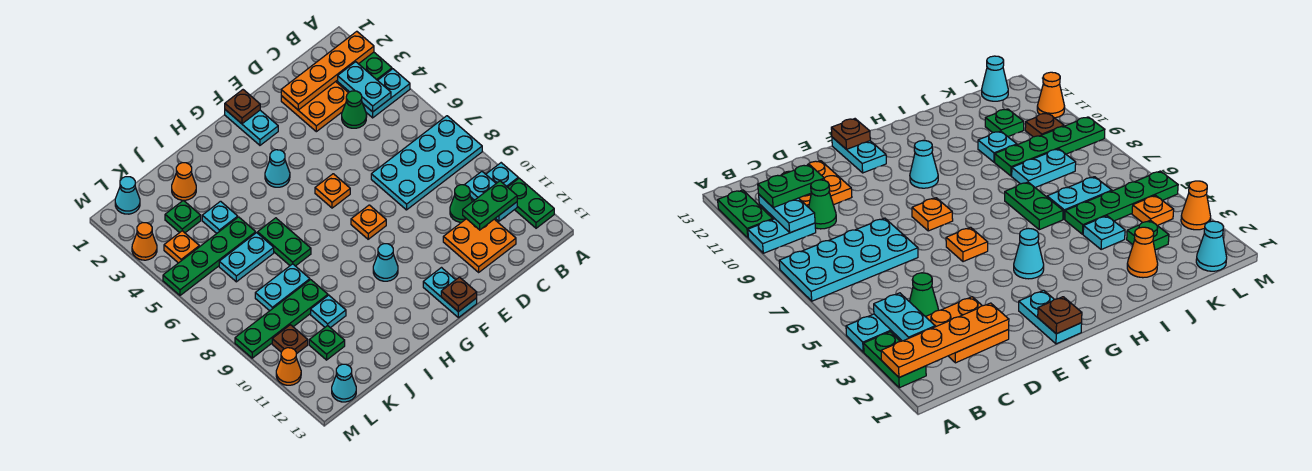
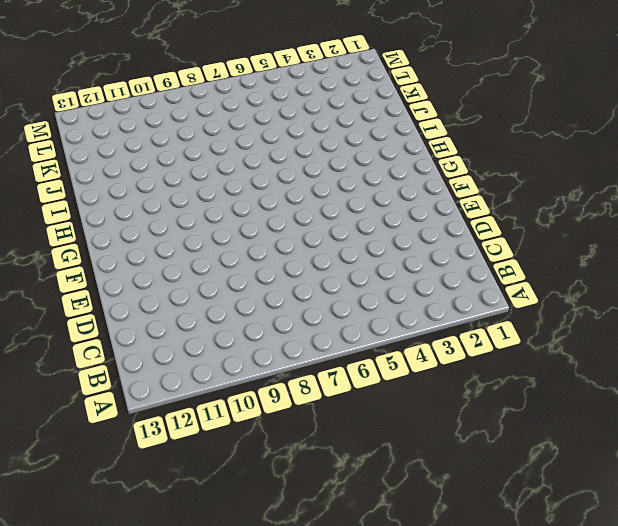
none -> green 1x2 plate [359,52,392,80]
none -> cyan 1x2 plate [363,69,410,118]
none -> cyan 2x4 plate [371,116,482,210]
none -> cyan 1x2 plate [471,163,518,202]

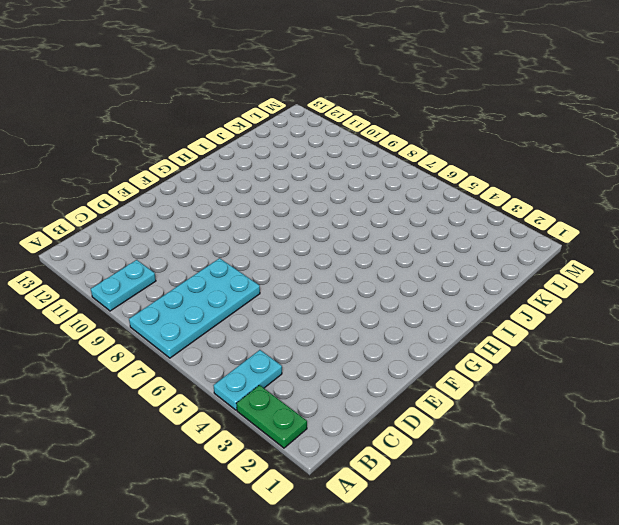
none -> green 1x2 plate [508,178,554,228]
none -> orange 2x2 plate [281,82,348,132]
none -> green 1x1 cone [342,91,367,128]
none -> green 1x1 cone [450,185,472,222]

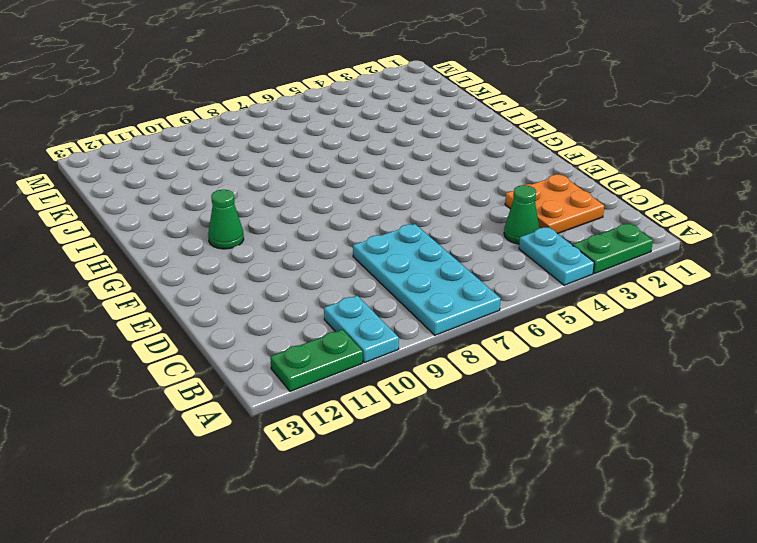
green 1x1 cone [208,190,244,249] -> green 1x1 cone moved to [450,185,472,222]
none -> orange 2x2 plate [443,219,516,272]
none -> cyan 1x2 plate [225,110,278,145]
none -> orange 1x1 plate [315,174,350,208]
none -> orange 1x1 plate [351,205,386,239]

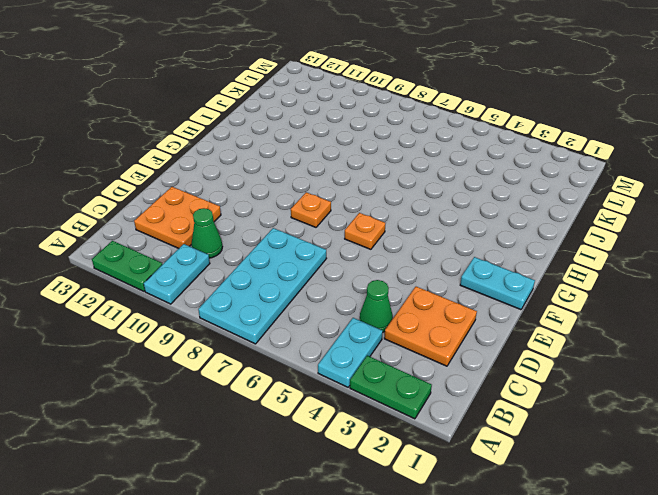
none -> cyan 1x2 plate [423,268,477,318]
none -> cyan 1x1 cone [265,150,290,187]
none -> cyan 1x1 cone [373,244,398,281]
none -> green 1x2 plate [258,218,311,266]

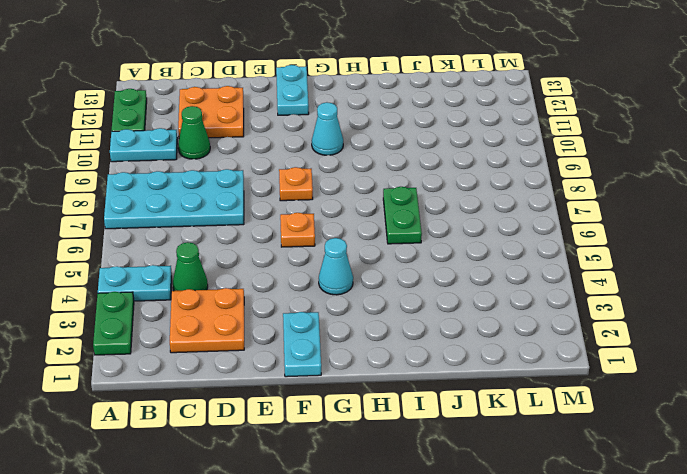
none -> orange 1x1 cone [172,163,196,200]
none -> cyan 1x1 plate [202,201,238,233]
none -> green 1x4 plate [163,217,256,295]
none -> cyan 1x2 plate [219,233,274,282]

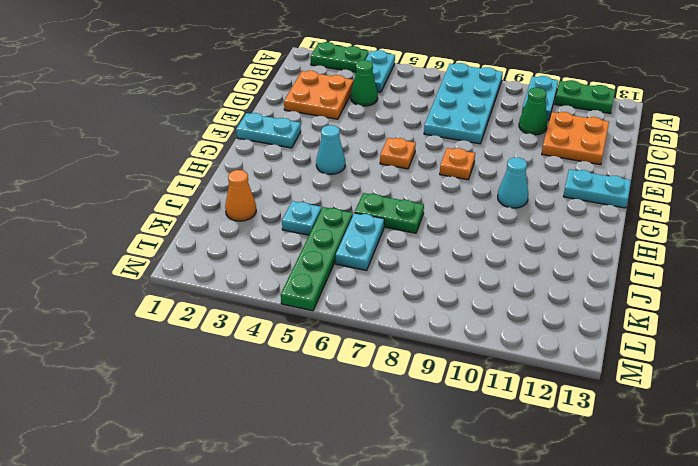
none -> cyan 1x2 plate [255,264,310,311]
none -> green 1x4 plate [235,280,328,358]
none -> cyan 1x1 plate [311,295,346,328]
none -> green 1x1 plate [165,200,201,233]

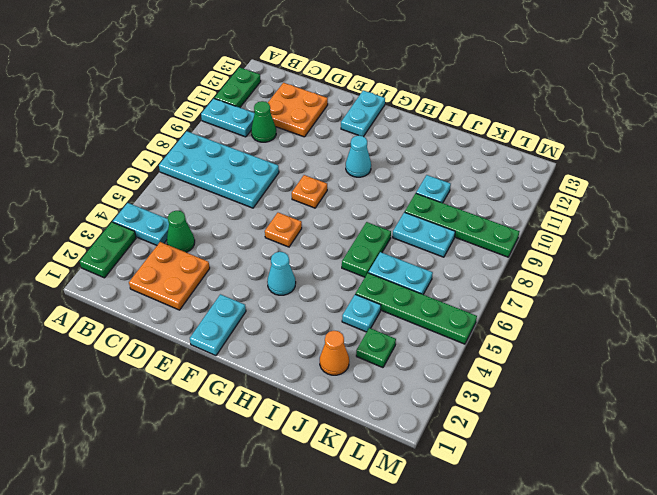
none -> green 1x1 plate [309,326,345,360]
none -> cyan 1x1 cone [115,177,140,214]
none -> orange 1x1 plate [164,231,199,263]
none -> brown 1x1 plate [272,325,308,354]

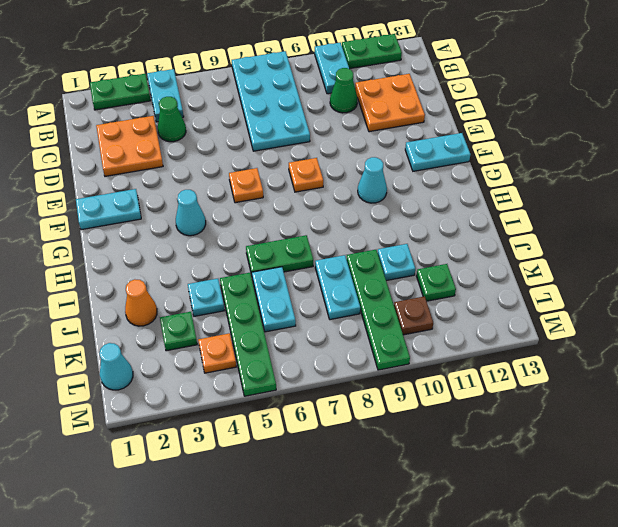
none -> cyan 1x1 cone [332,364,356,402]
none -> orange 1x1 cone [132,223,157,260]
none -> orange 1x1 cone [276,348,301,385]
none -> orange 1x4 plate [281,31,374,110]

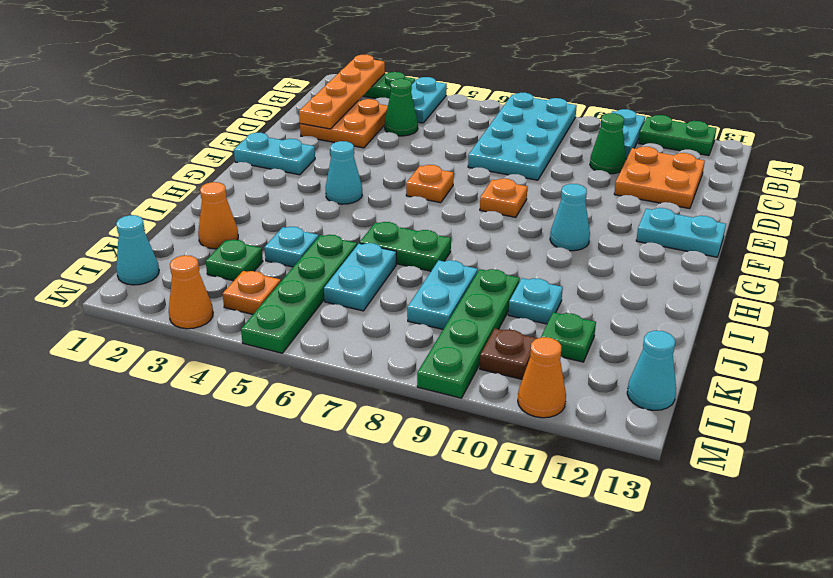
none -> cyan 1x2 plate [338,62,391,112]
none -> cyan 1x2 plate [465,171,517,221]
none -> brown 1x1 plate [225,90,260,124]
none -> brown 1x1 plate [441,277,477,312]

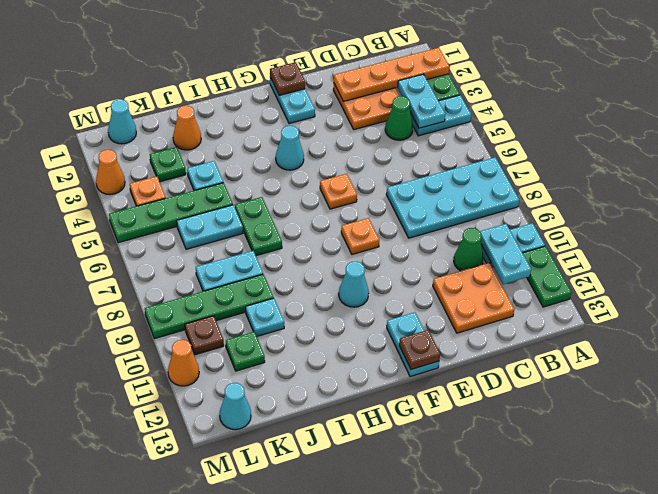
none -> green 1x2 plate [463,181,517,230]

